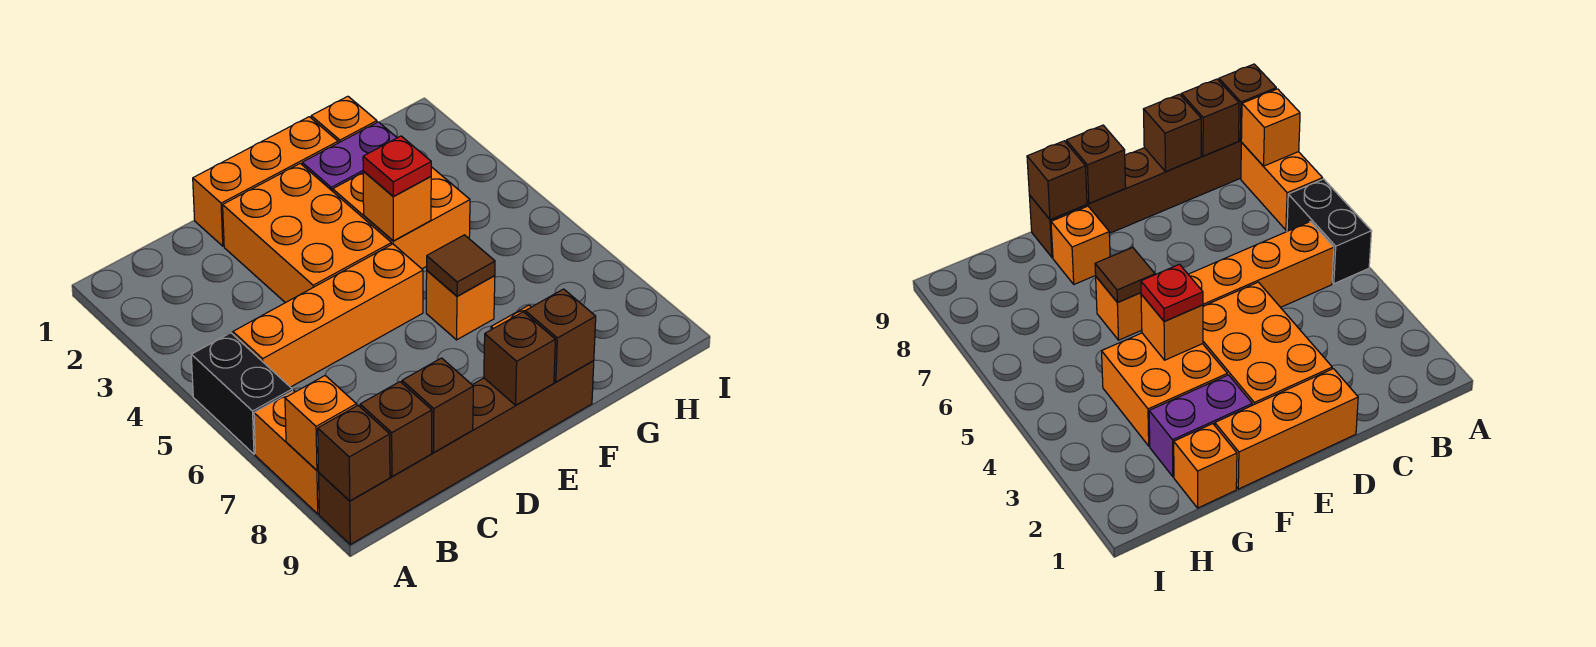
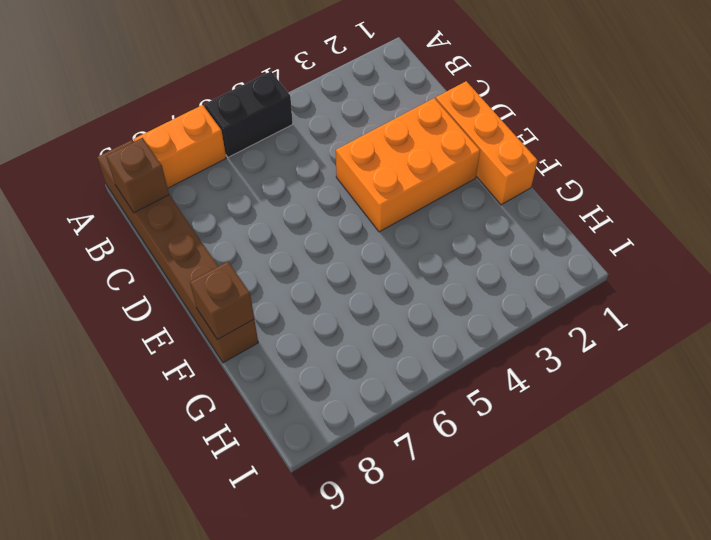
none -> orange 1x4 brick [233,244,423,387]
none -> purple 1x2 brick [302,122,397,191]
none -> orange 2x2 brick [333,167,470,269]

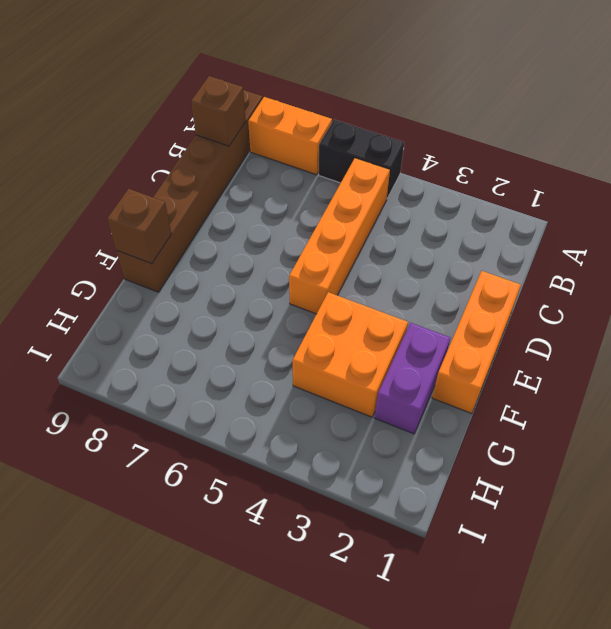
none -> orange 2x3 brick [223,163,391,303]
none -> orange 1x1 brick [426,271,495,340]
none -> orange 1x1 brick [1051,206,1110,284]

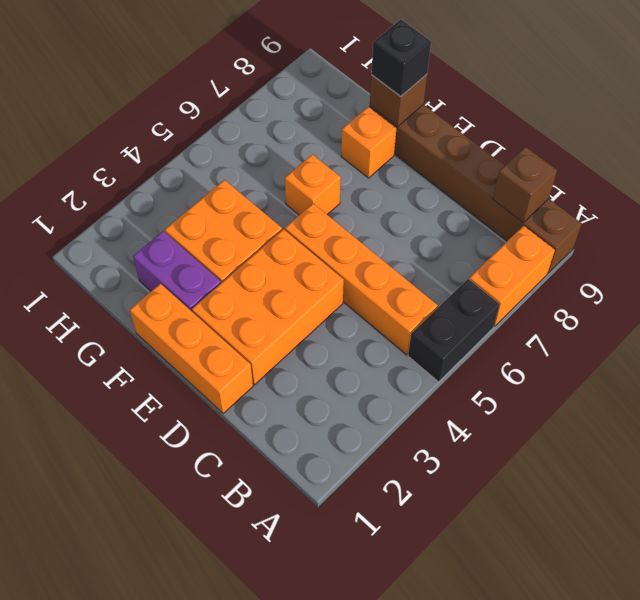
black 1x1 brick [371,20,431,96] -> none
none -> orange 1x1 brick [311,96,377,143]
none -> orange 1x1 brick [285,376,357,470]
none -> brown 1x1 brick [318,405,390,501]

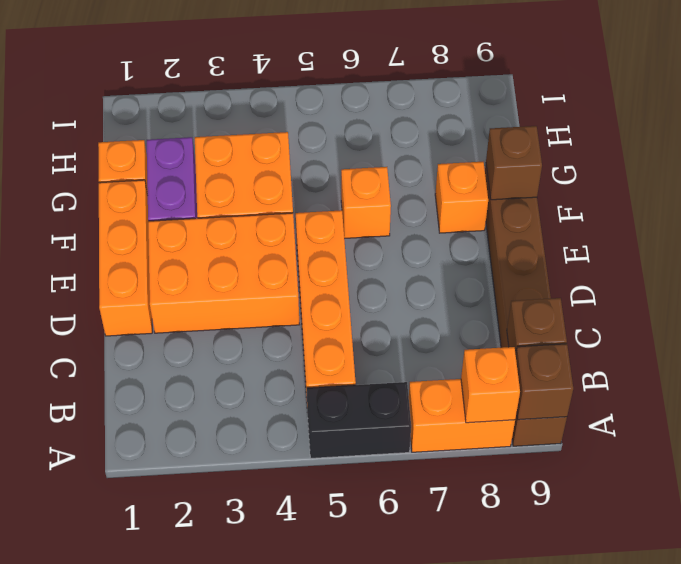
none -> brown 1x1 brick [402,358,473,453]
none -> brown 1x1 brick [484,312,555,405]
none -> orange 1x1 brick [363,171,431,241]

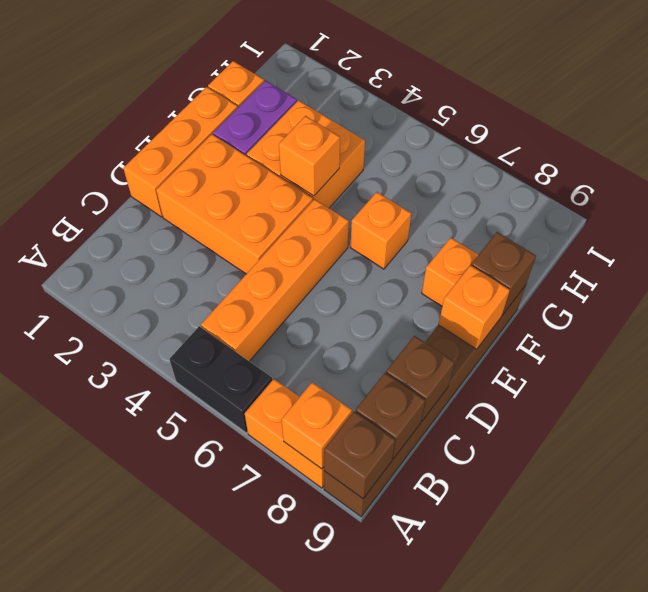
orange 1x1 brick [439,265,510,349] -> brown 1x1 brick [484,312,555,405]
none -> brown 1x1 tile [427,235,495,296]
none -> red 1x1 plate [363,136,431,196]

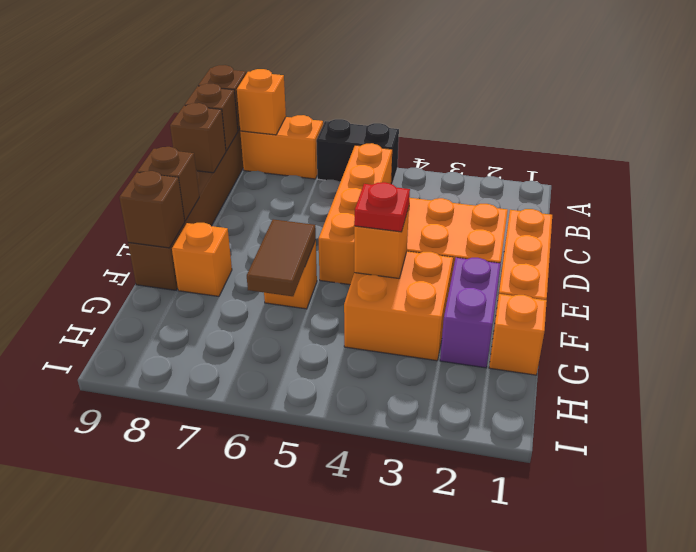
brown 1x2 tile [247,219,316,296] -> brown 1x1 tile [427,235,495,296]

